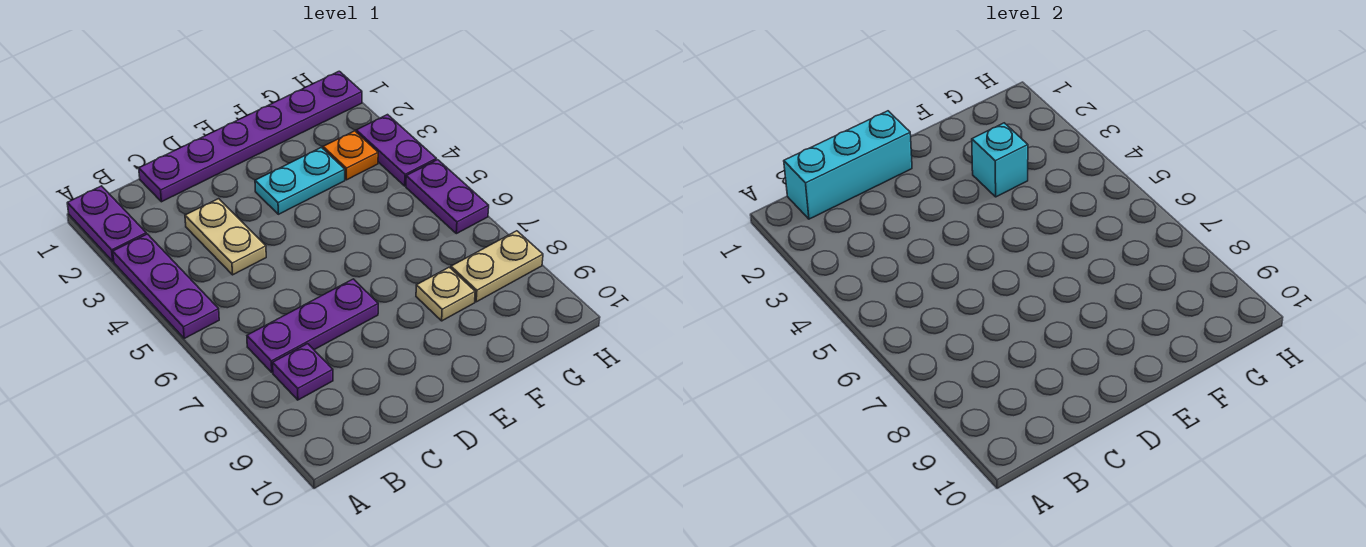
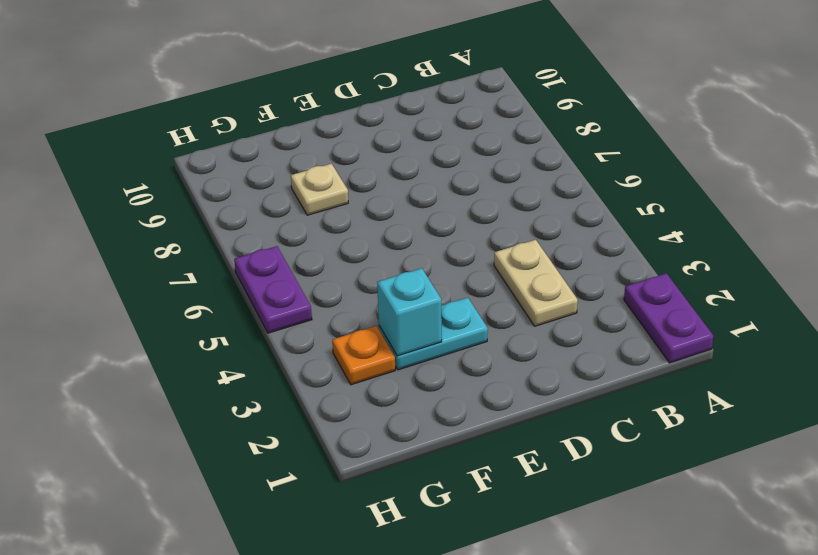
none -> purple 1x3 plate [113,234,219,338]
none -> purple 1x3 plate [247,279,378,372]
none -> purple 1x1 plate [273,344,333,400]

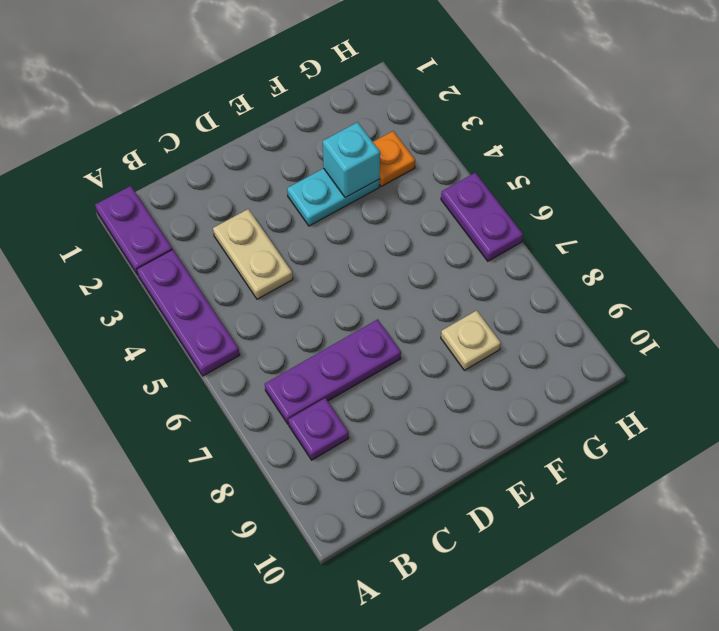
none -> purple 1x6 plate [139,71,362,202]
none -> tan 1x2 plate [451,231,543,302]
none -> purple 1x2 plate [356,115,436,186]

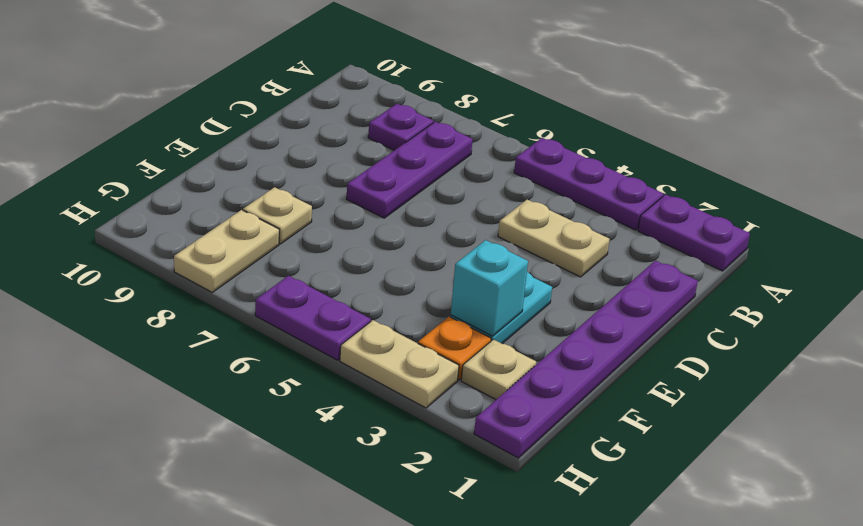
tan 1x1 plate [461,339,536,400] -> none
tan 1x2 plate [340,320,459,408] -> purple 1x2 plate [356,115,436,186]
none -> cyan 1x3 brick [784,111,912,219]

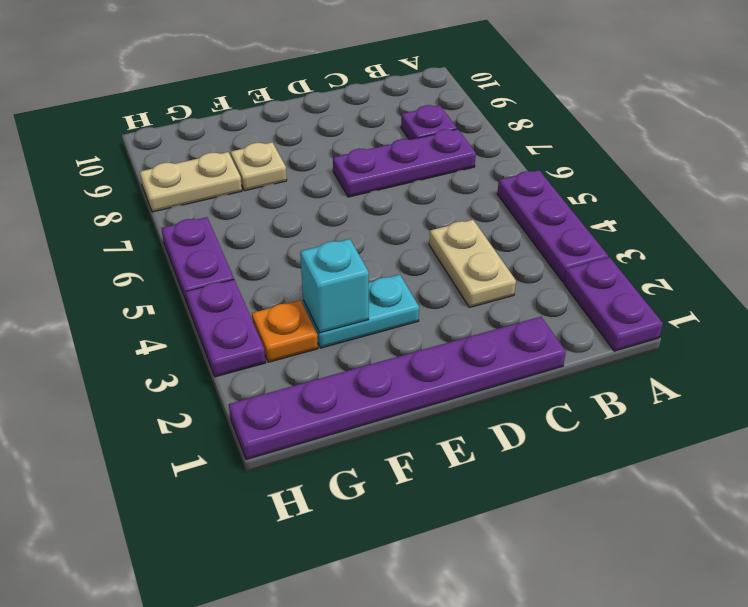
none -> cyan 1x3 brick [784,111,912,219]

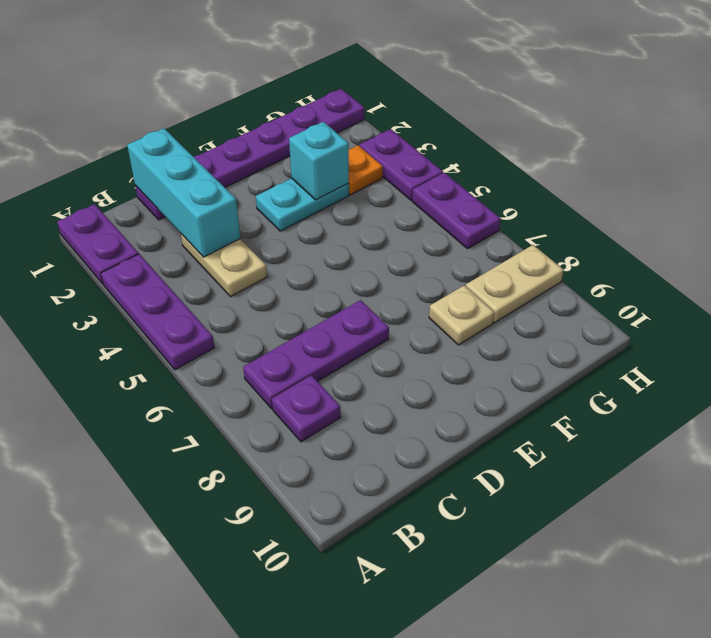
cyan 1x3 brick [127,128,240,257] -> cyan 1x3 brick turned to [784,111,912,219]

